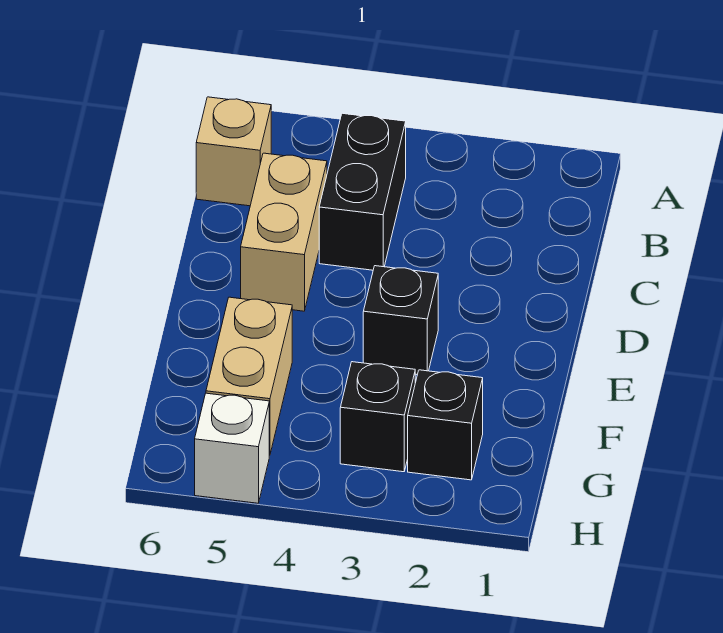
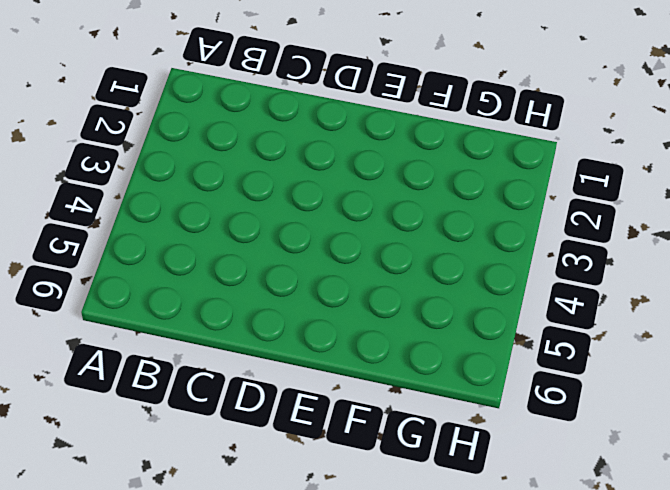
none -> black 1x2 brick [319,113,406,270]
none -> tan 1x1 brick [196,97,271,206]

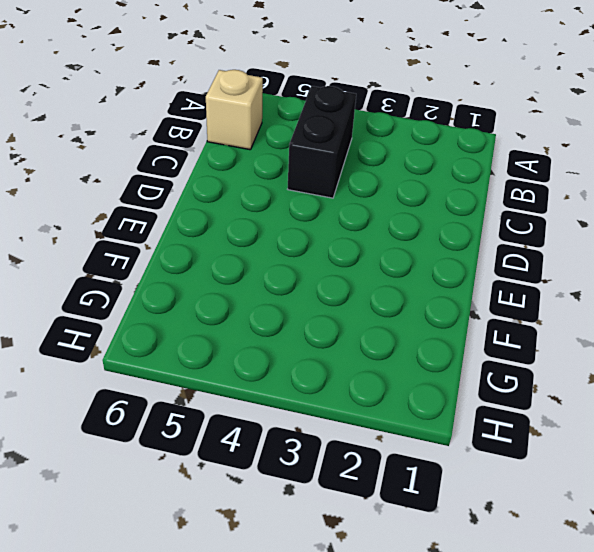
none -> tan 1x2 brick [241,153,327,311]
none -> black 1x1 brick [363,266,438,375]

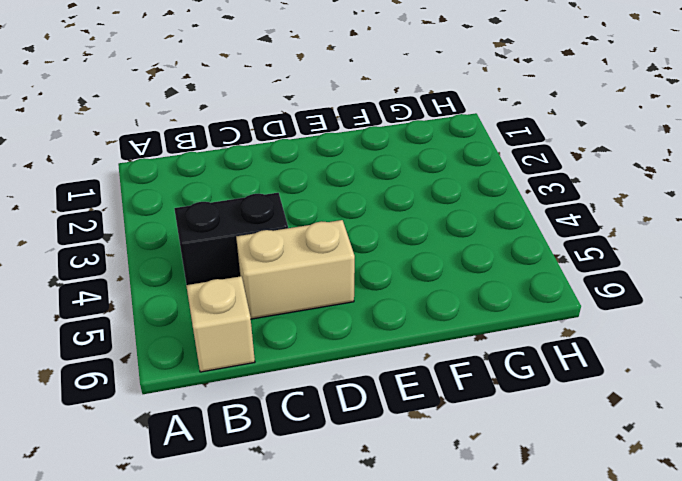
none -> black 1x1 brick [363,266,438,375]
none -> tan 1x2 brick [206,297,292,455]

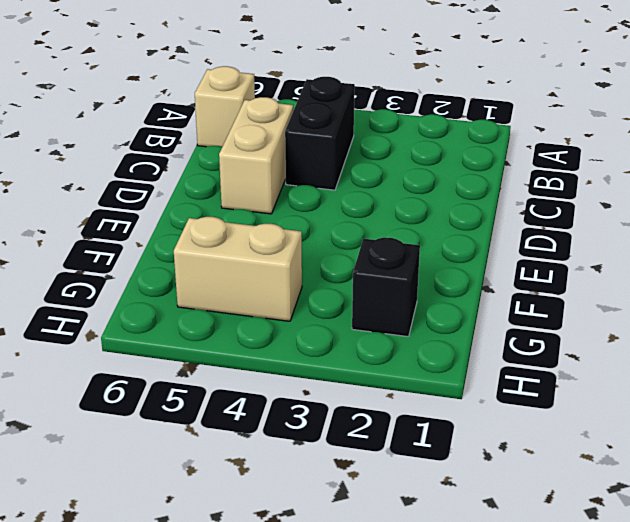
tan 1x2 brick [174,217,302,321] -> tan 1x2 brick turned to [206,297,292,455]
none -> black 1x1 brick [363,266,438,375]
none -> black 1x1 brick [340,362,415,472]

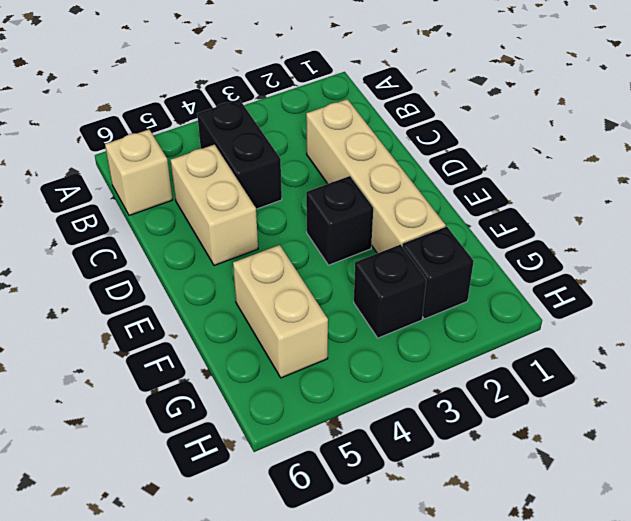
tan 1x4 brick [306,99,446,253] -> none
none -> white 1x1 brick [195,393,269,503]

